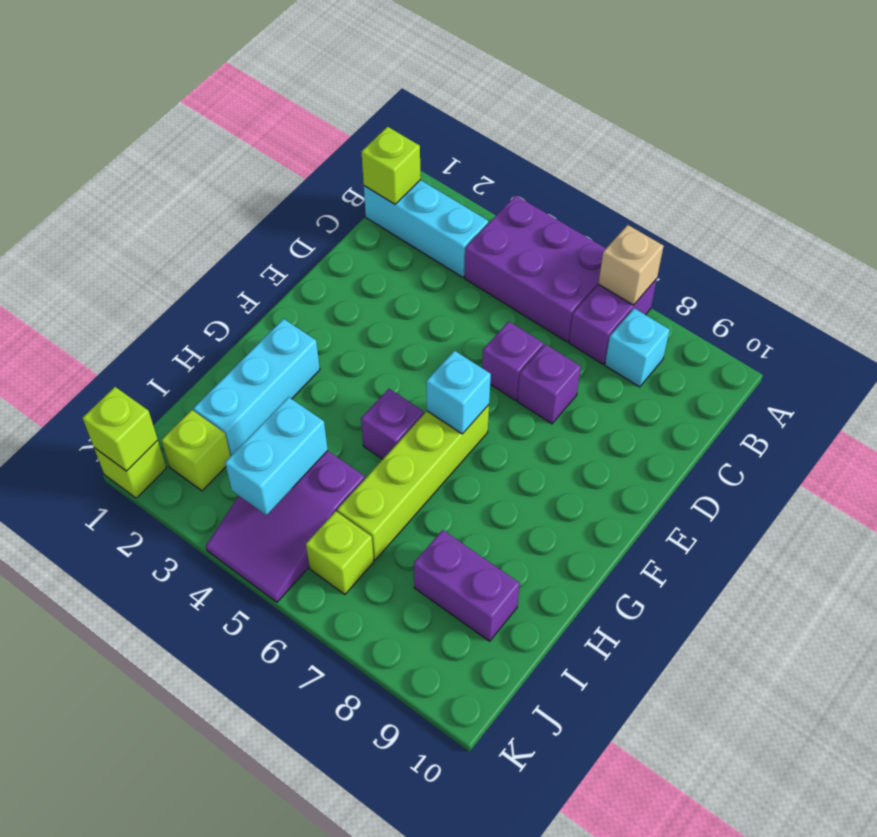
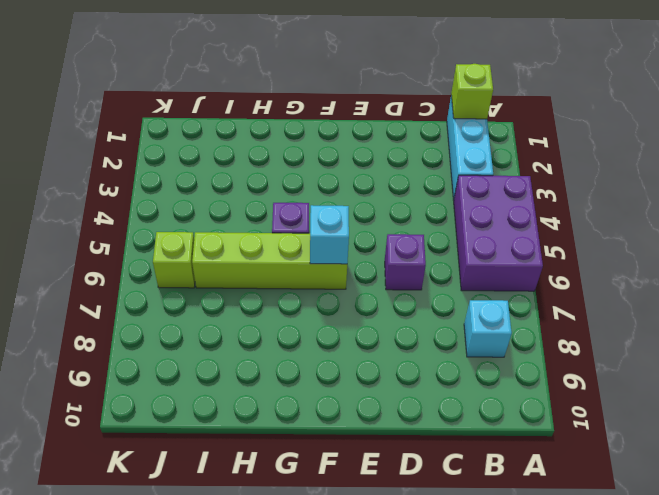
none -> purple 1x2 brick [569,279,657,364]
none -> purple 1x1 brick [517,344,581,424]
none -> cyan 1x3 brick [193,319,320,456]

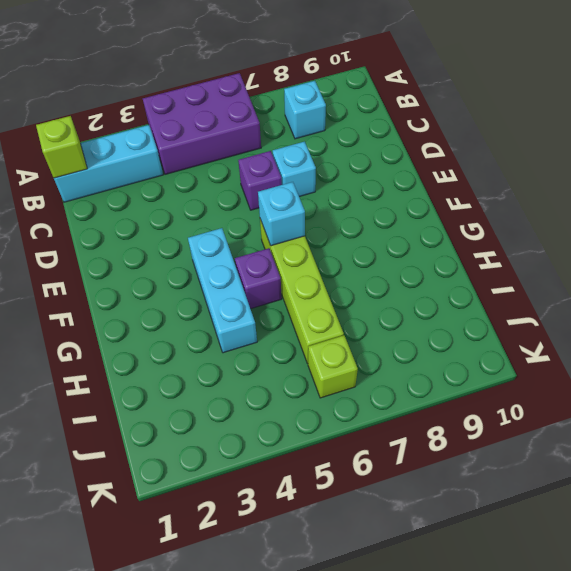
cyan 1x1 brick [273,142,316,197] -> purple 1x1 brick [517,344,581,424]
cyan 1x3 brick [188,228,257,353] -> cyan 1x3 brick moved to [193,319,320,456]
none -> purple 1x2 brick [569,279,657,364]
none -> purple 2x3 slope [206,451,365,602]
none -> purple 1x2 brick [414,530,520,641]

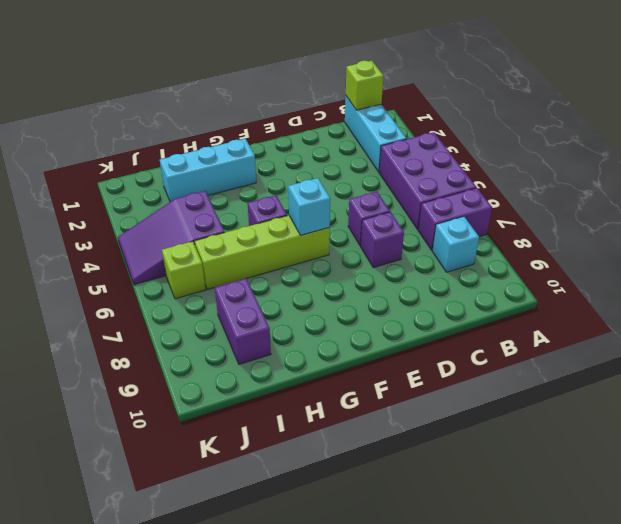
none -> lime 1x1 brick [161,410,231,491]
none -> lime 1x1 brick [94,440,166,498]
none -> tan 1x1 brick [598,225,664,305]

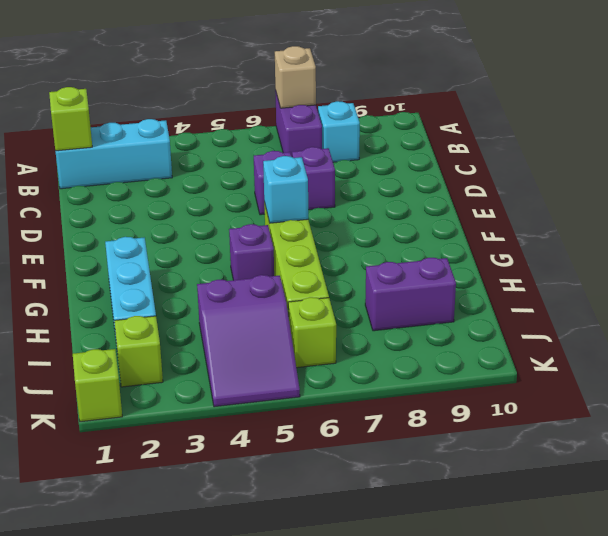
none -> purple 2x3 brick [465,195,606,342]
none -> cyan 1x2 brick [225,397,328,515]
none -> lime 1x1 brick [83,387,158,471]

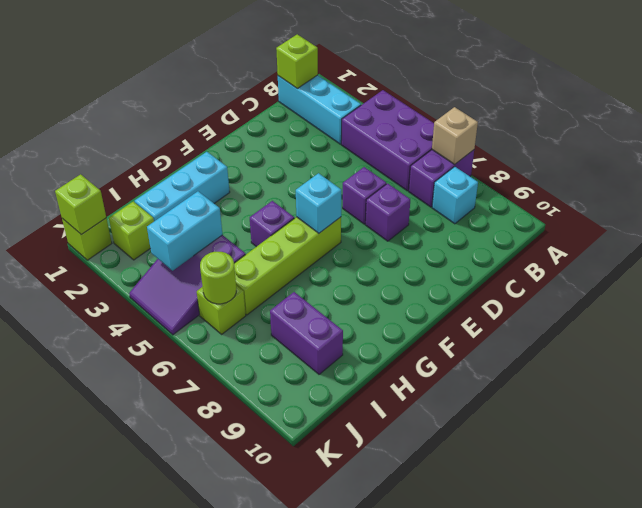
lime 1x1 round brick [200,252,236,304] -> none

